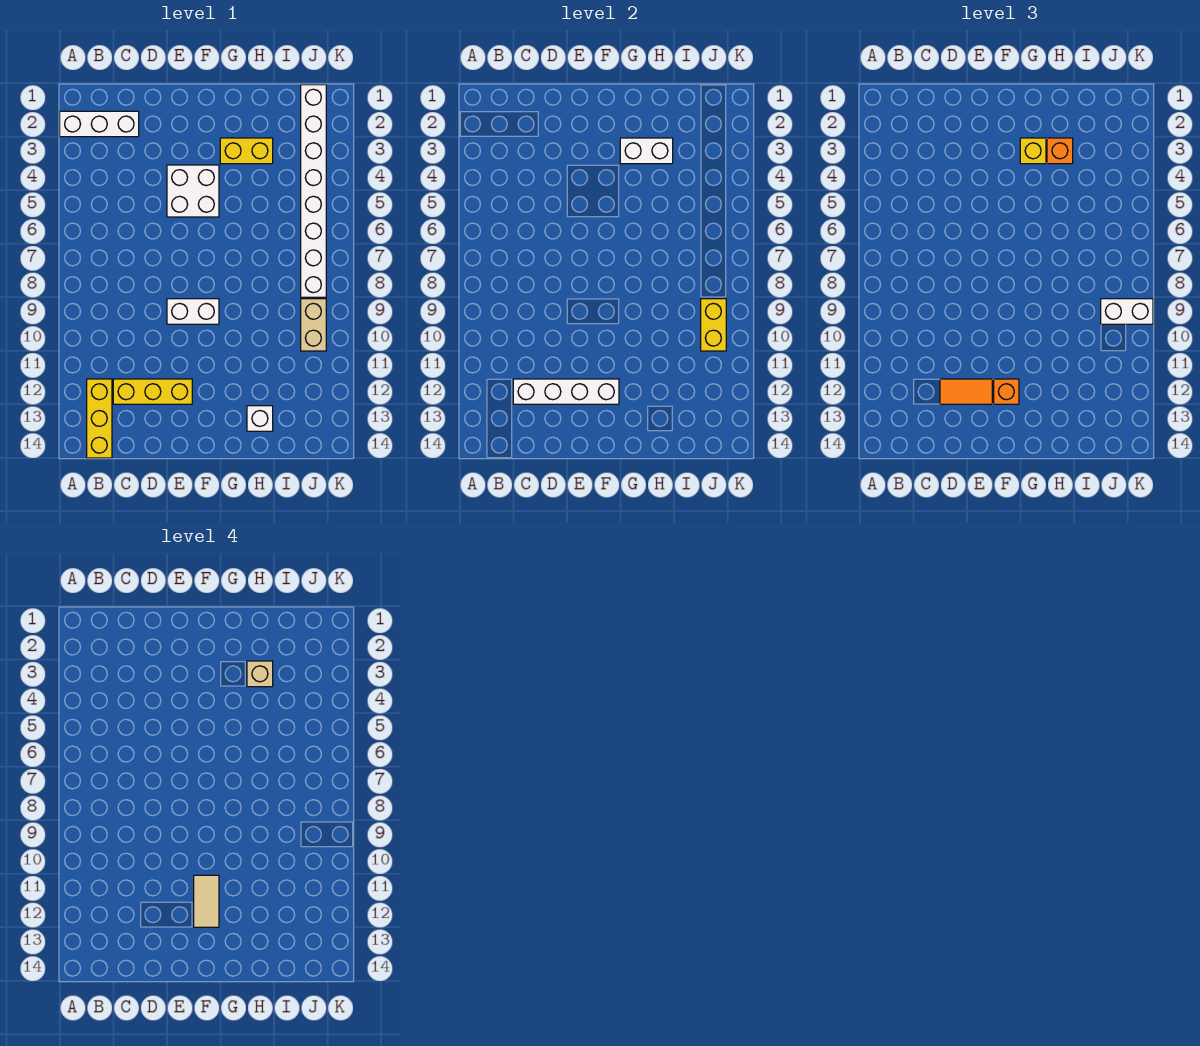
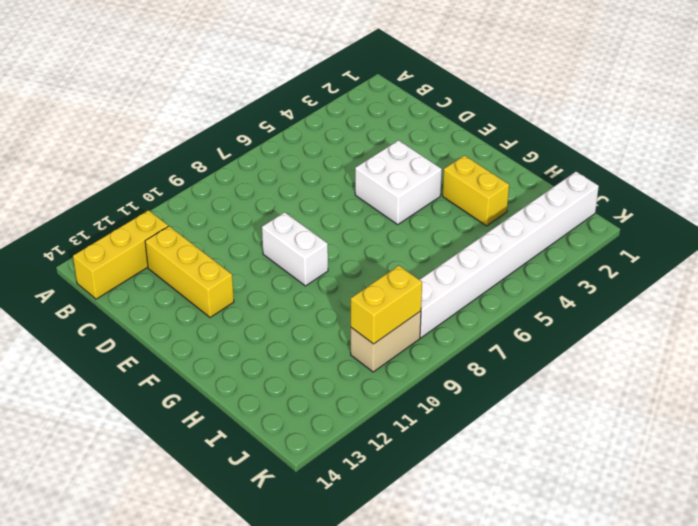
none -> white 1x3 brick [60,111,139,137]
none -> white 1x1 brick [247,406,273,431]
none -> white 1x4 brick [513,379,619,404]

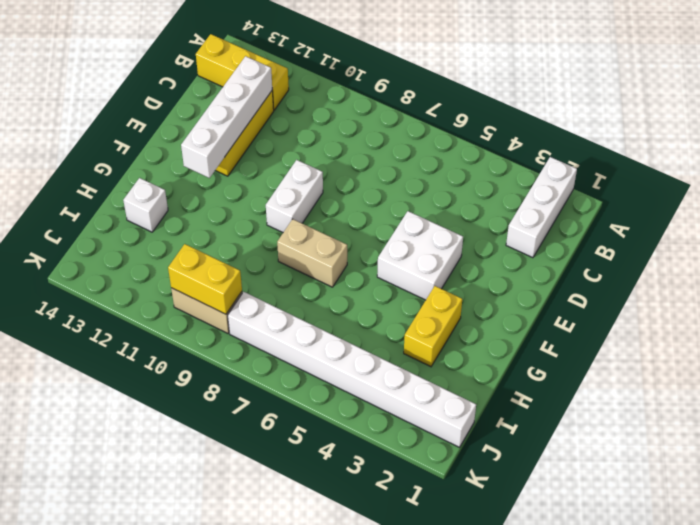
tan 1x2 brick [277,219,347,287] -> none
none -> white 1x2 brick [620,138,673,164]
none -> orange 1x2 tile [940,379,992,404]
none -> orange 1x1 brick [994,379,1019,404]

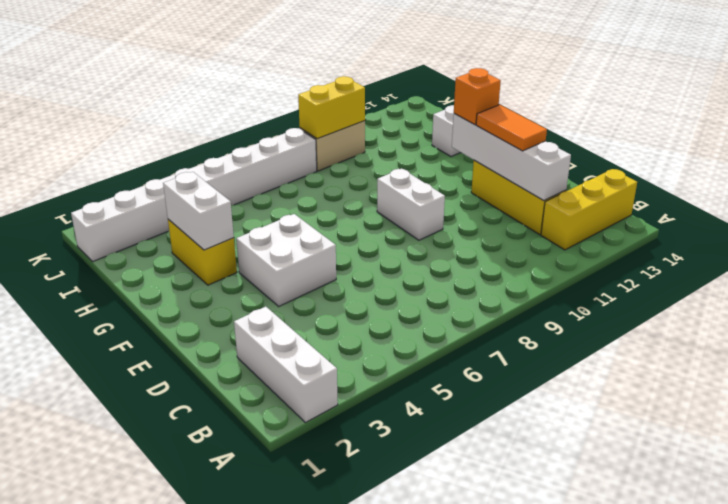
none -> yellow 1x1 brick [1020,138,1046,164]
none -> orange 1x1 brick [1047,138,1073,164]
none -> white 1x2 brick [1101,299,1153,324]

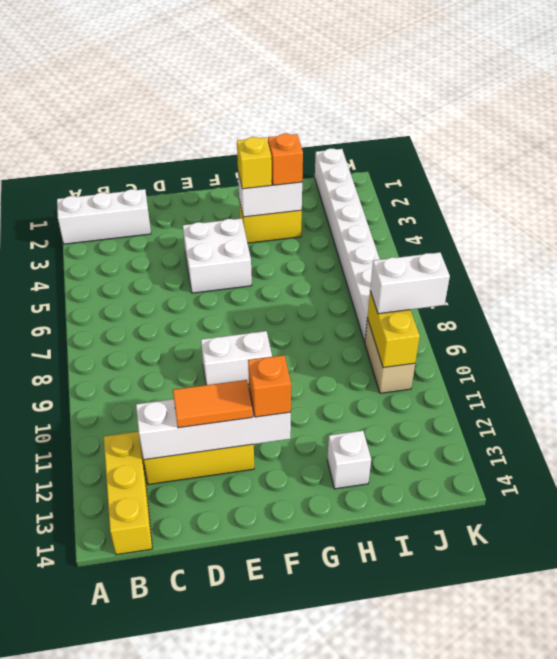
none -> tan 1x2 tile [194,875,219,927]
none -> tan 1x1 brick [247,661,273,687]

